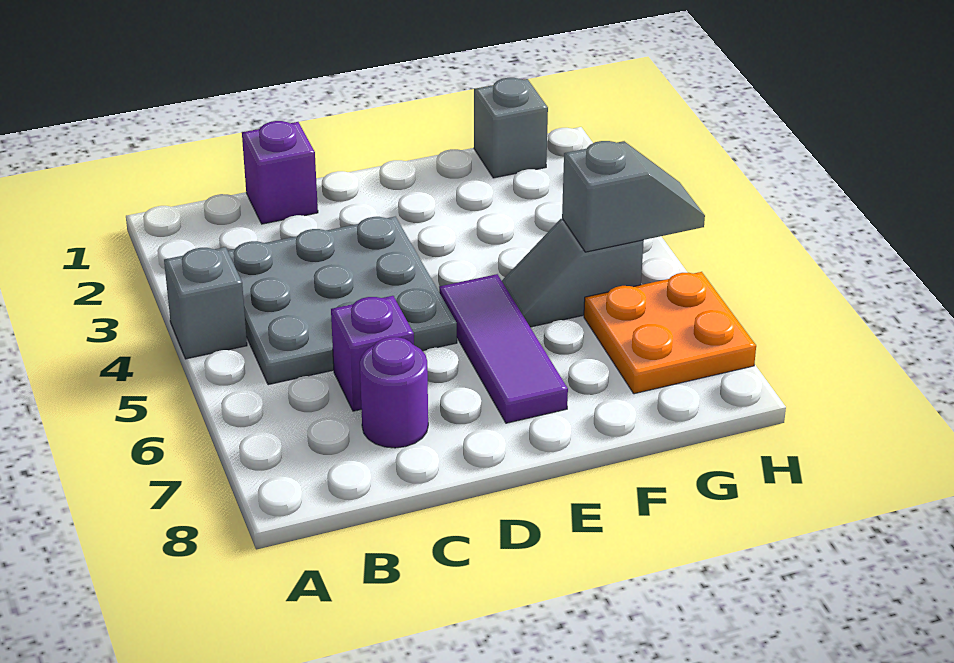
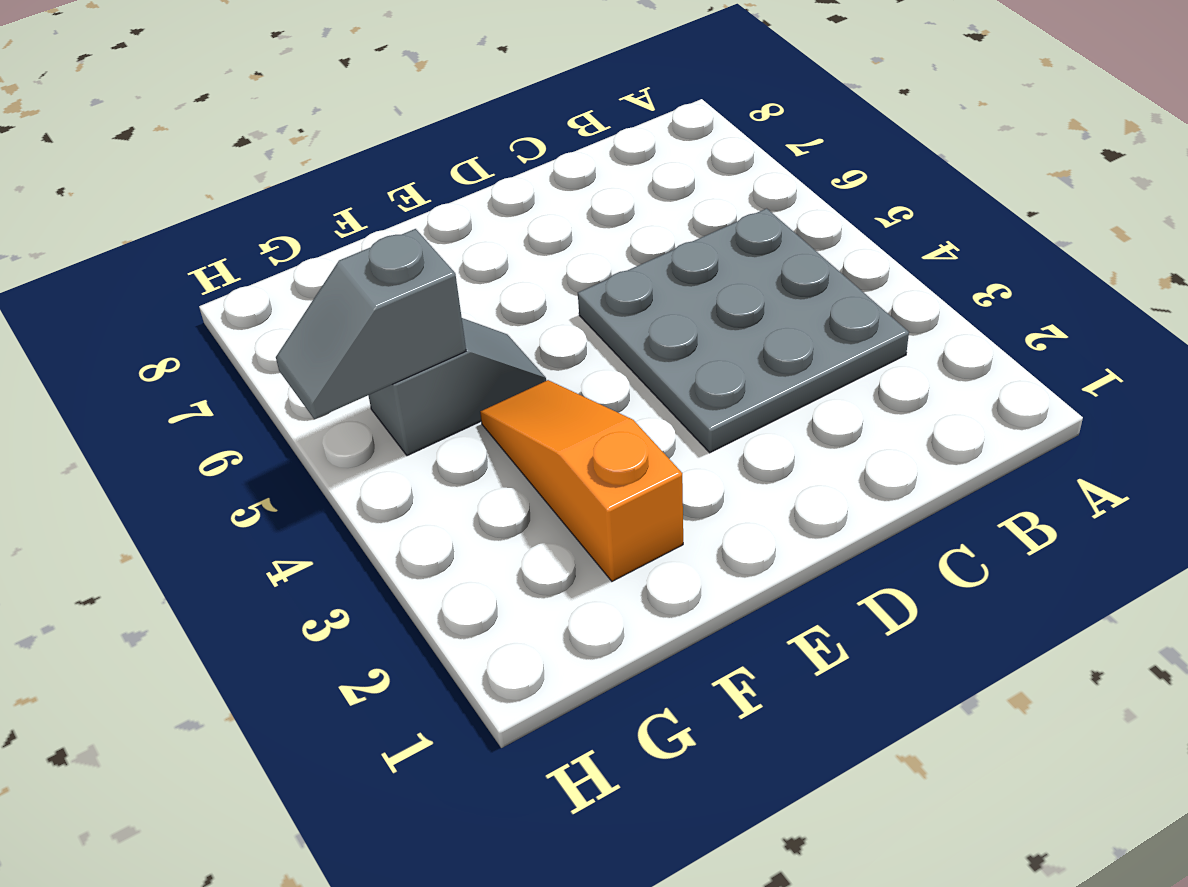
orange 1x3 slope [480,380,683,581] -> none
none -> grey 1x1 brick [164,247,247,359]
none -> purple 1x1 brick [242,121,318,224]

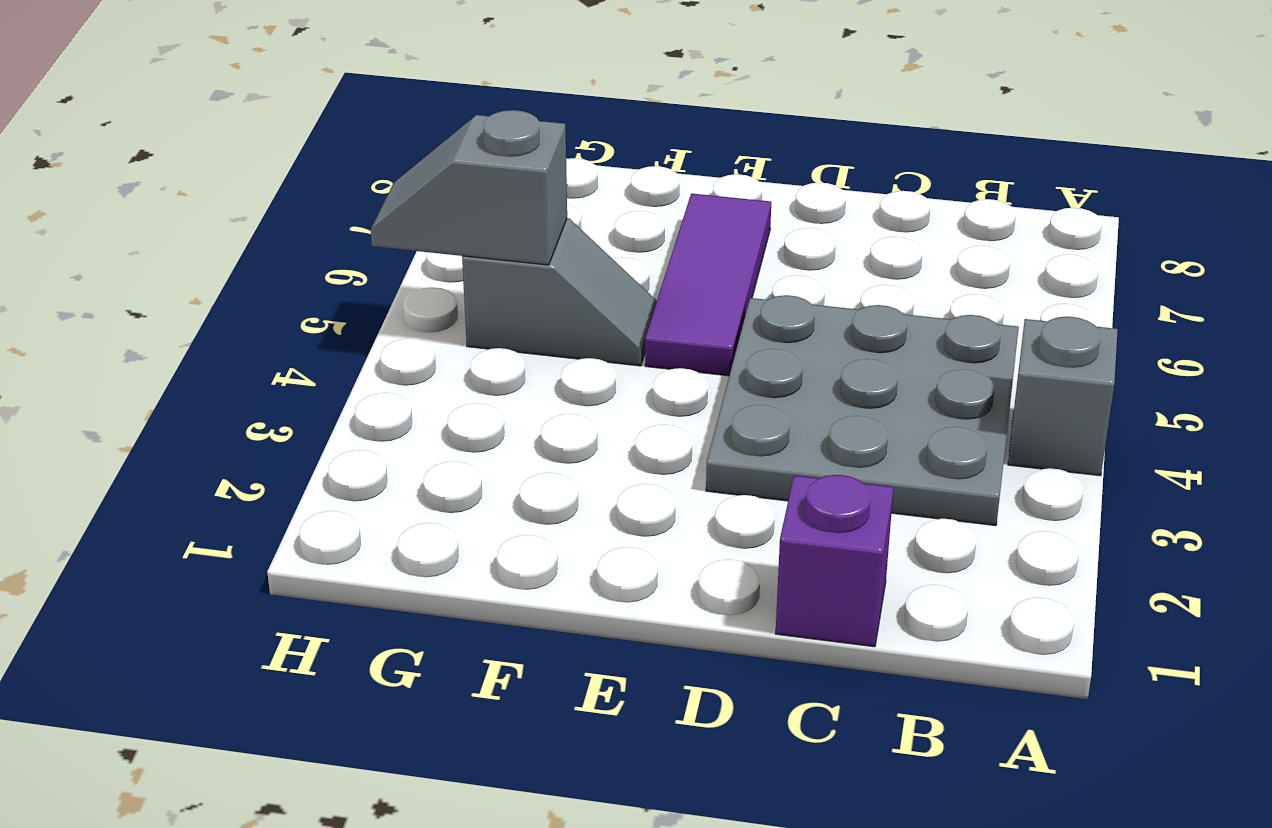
none -> purple 1x1 brick [331,296,414,411]
none -> purple 1x1 round brick [360,337,428,448]

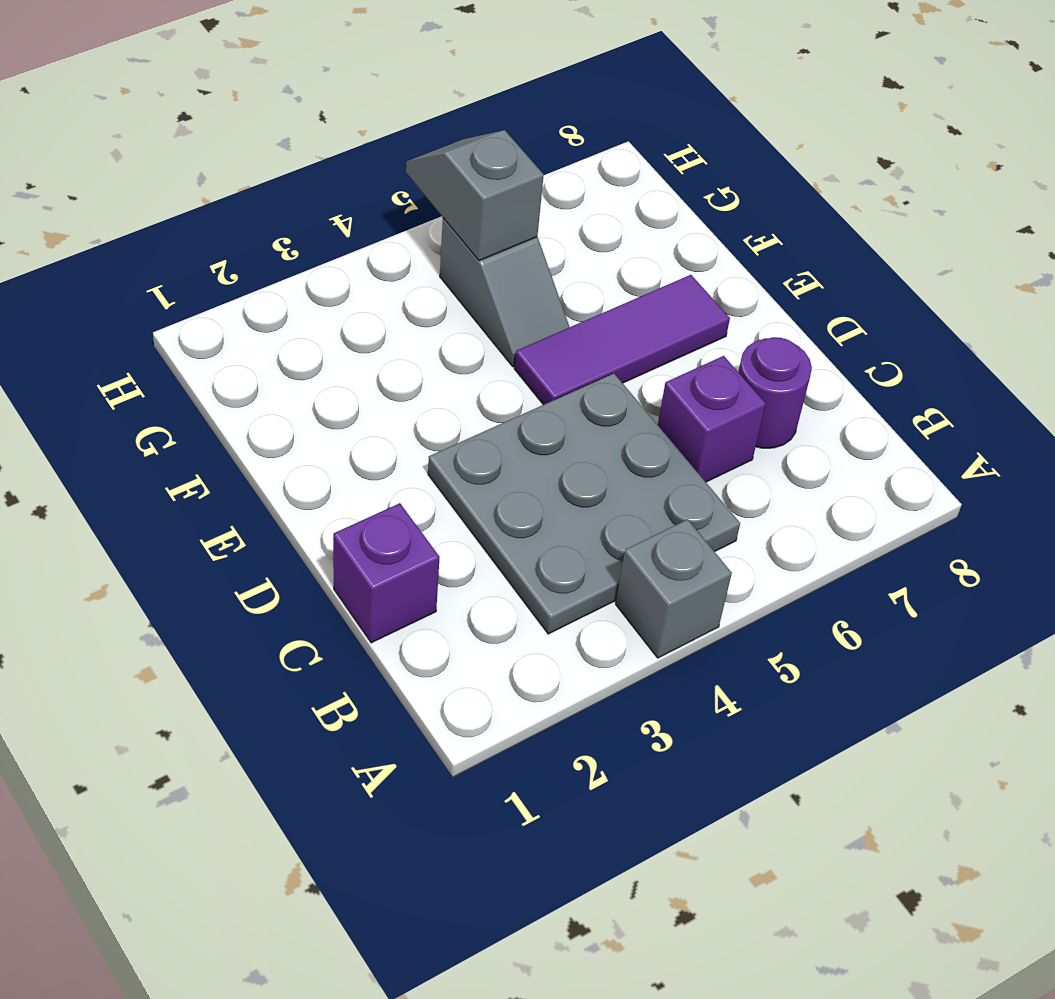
none -> grey 1x1 brick [474,78,548,178]
none -> orange 2x2 plate [584,272,756,394]

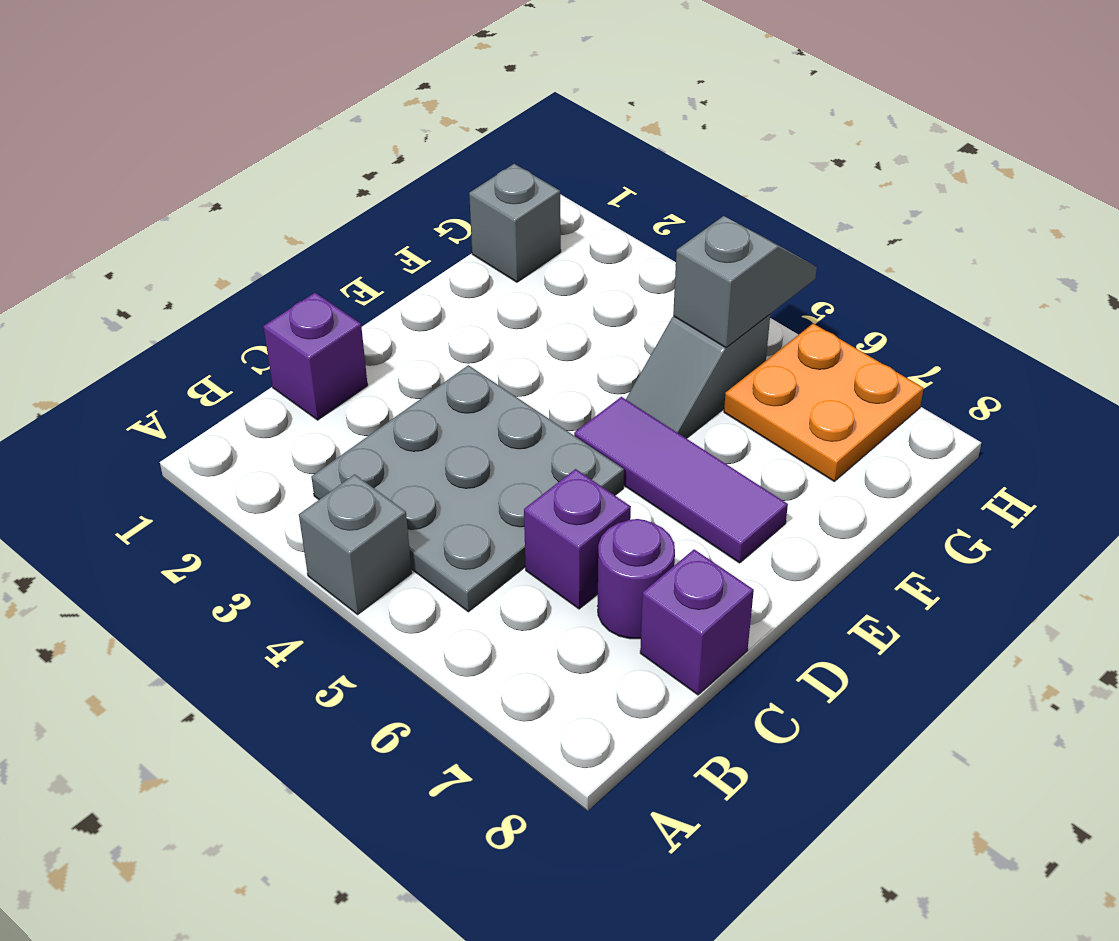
purple 1x1 brick [640,549,754,695] -> none

